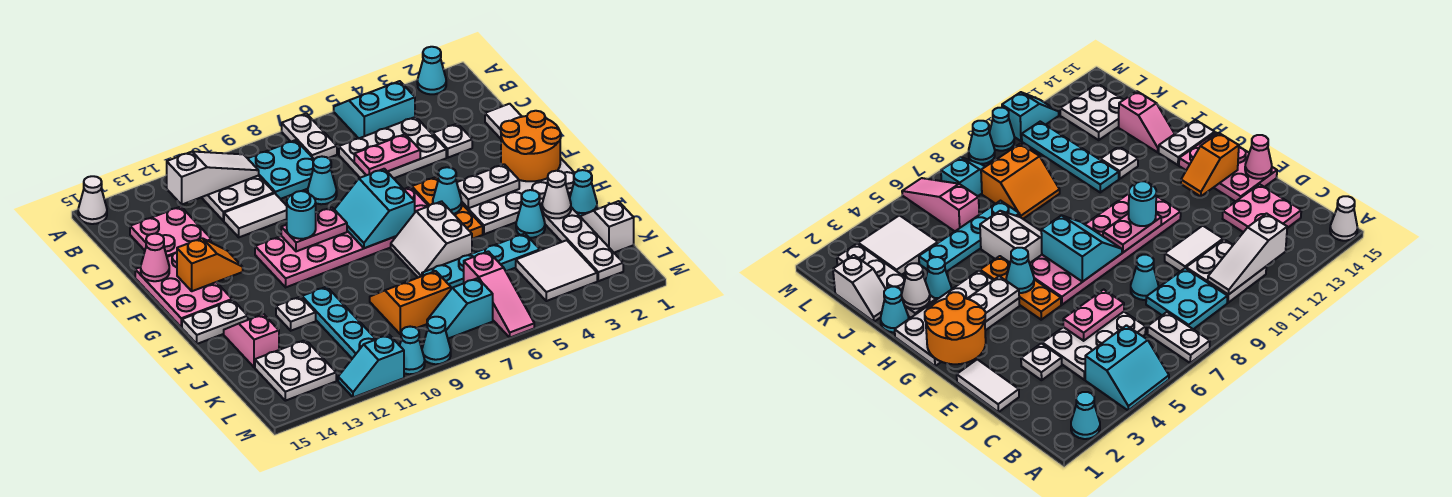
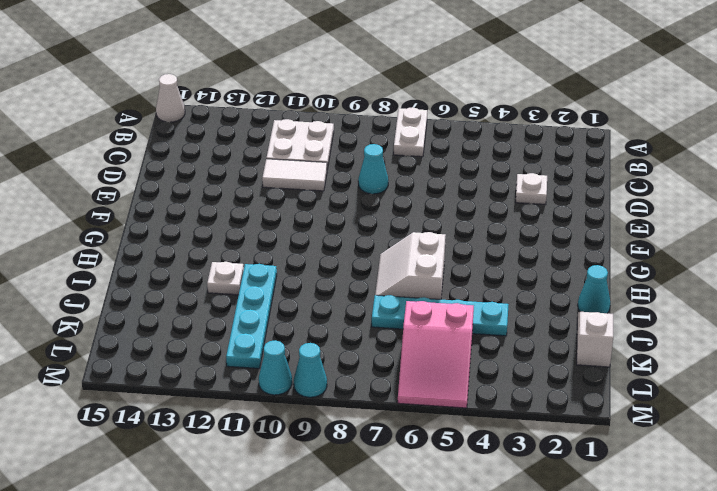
pink 2x3 slope [398,301,474,408] -> pink 1x3 slope [464,251,534,338]
none -> cyan 1x1 cone [417,47,446,94]
none -> cyan 2x2 slope [334,81,415,138]
none -> cyan 2x2 plate [248,140,314,199]
none -> white 2x3 plate [339,117,446,178]

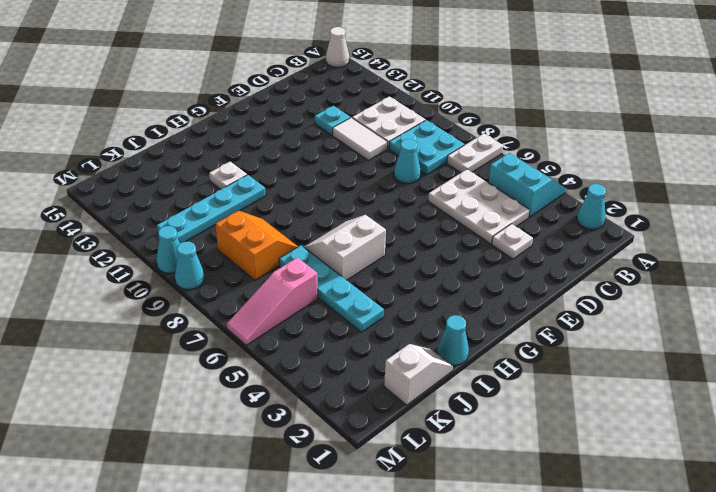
cyan 1x1 plate [315,106,350,135] -> none
none -> pink 2x2 plate [130,207,211,257]
none -> white 1x2 tile [485,104,522,139]
none -> pink 2x3 plate [135,252,232,327]
none -> orange 1x3 plate [412,177,483,239]

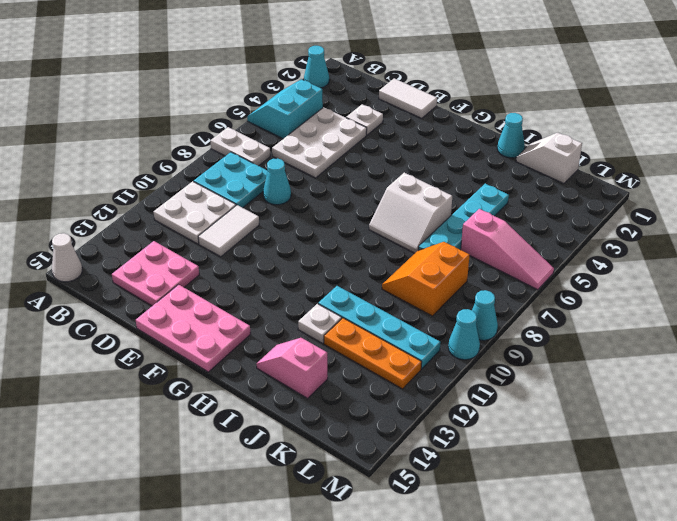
orange 1x3 plate [324,318,422,389] -> orange 1x3 plate moved to [412,177,483,239]
none -> pink 2x6 plate [255,187,428,287]
none -> white 2x4 plate [462,158,575,234]
none -> white 1x2 plate [182,300,248,344]
none -> white 1x4 plate [540,205,623,281]

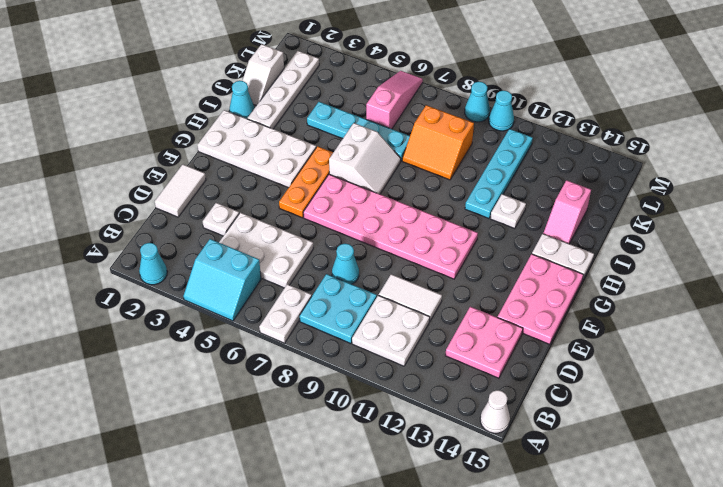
none -> cyan 1x1 cone [516,190,545,238]
none -> white 2x2 tile [516,240,597,301]
none -> white 2x2 plate [255,340,336,401]
none -> cyan 1x2 slope [427,278,493,339]

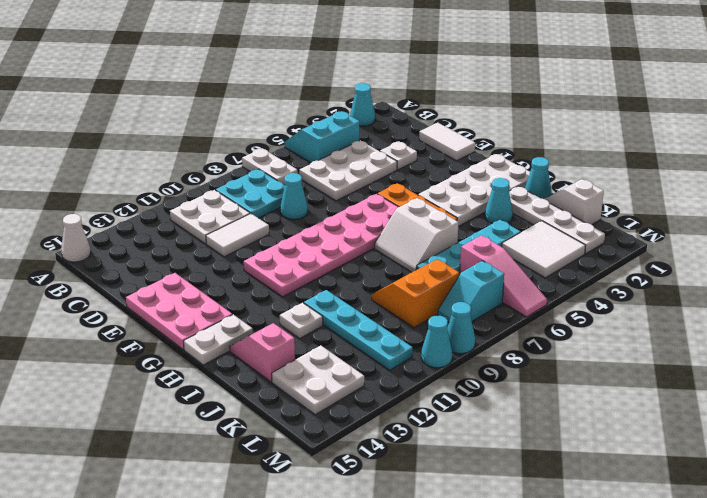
none -> pink 2x2 plate [130,207,211,257]
none -> cyan 1x2 slope [338,335,404,397]
none -> white 1x3 slope [167,152,259,204]
none -> pink 1x2 plate [354,134,420,175]

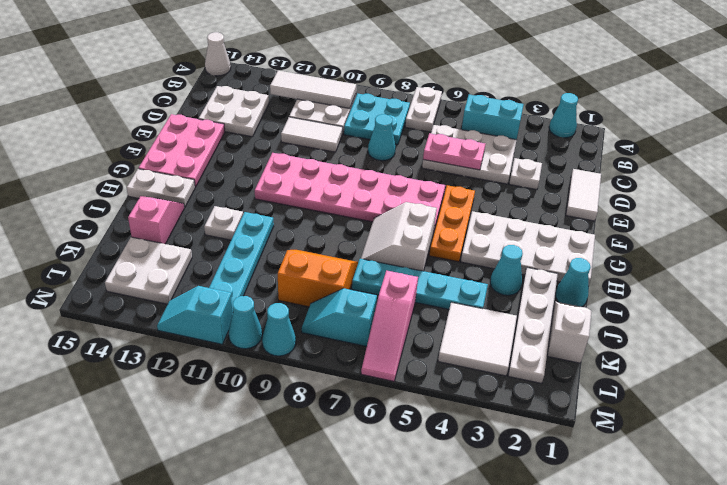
white 1x3 tile [270,71,356,108] -> white 1x3 slope [167,152,259,204]
white 2x2 plate [199,86,269,137] -> pink 2x2 plate [130,207,211,257]
none -> pink 1x1 cone [141,234,169,281]
none -> orange 2x2 round brick [501,111,561,181]
none -> cyan 2x2 slope [334,169,415,248]
none -> pink 1x2 plate [281,207,347,251]

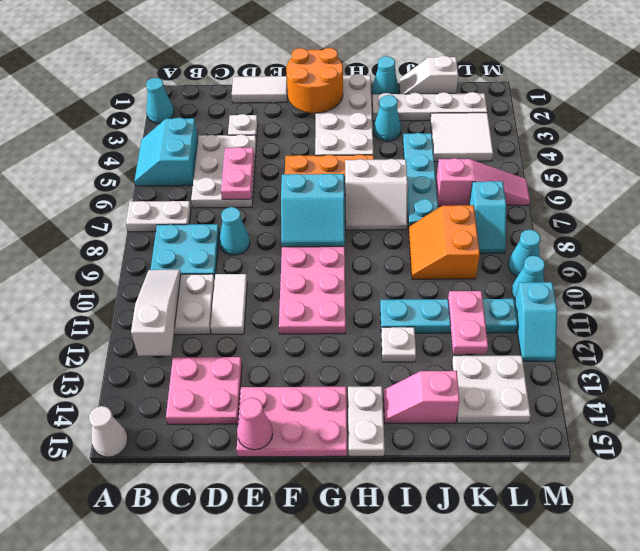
pink 1x2 plate [448,291,488,354] -> pink 1x2 plate moved to [281,207,347,251]
none -> orange 1x2 slope [177,238,243,291]
none -> white 1x2 plate [457,164,519,208]
none -> cyan 1x1 cone [433,167,462,214]
none -> white 1x1 cone [542,171,571,218]

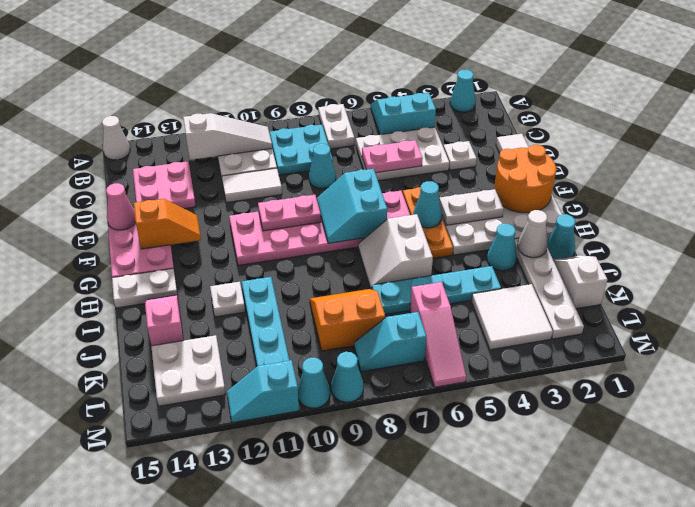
none -> cyan 1x1 round brick [287,191,316,239]

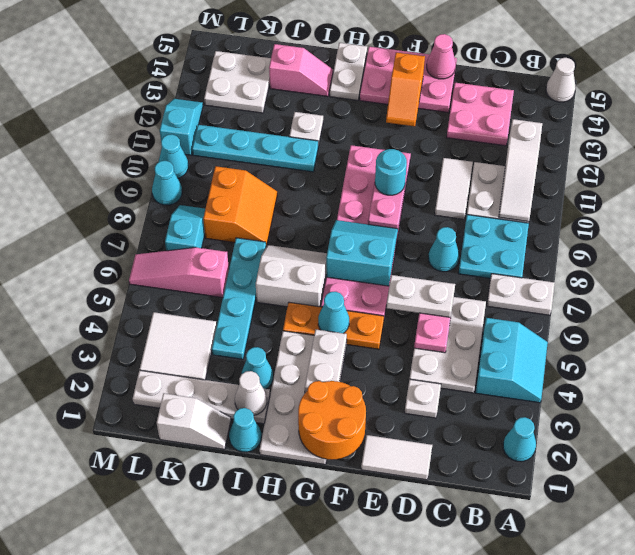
white 1x2 plate [386,275,455,317] -> none

